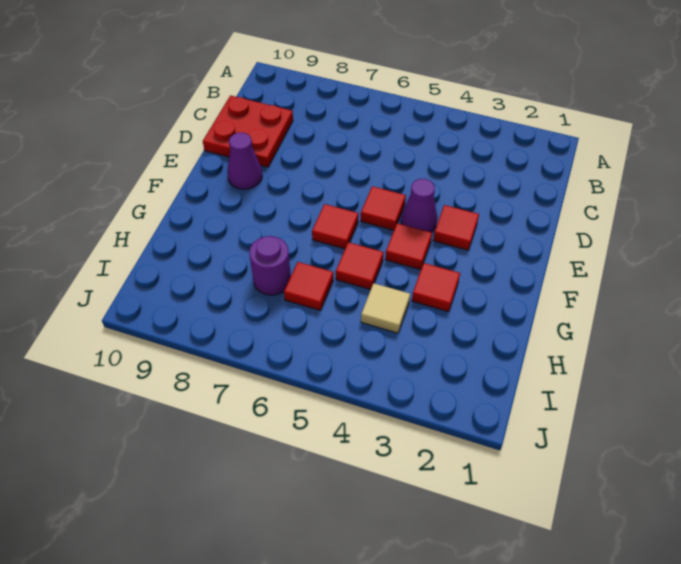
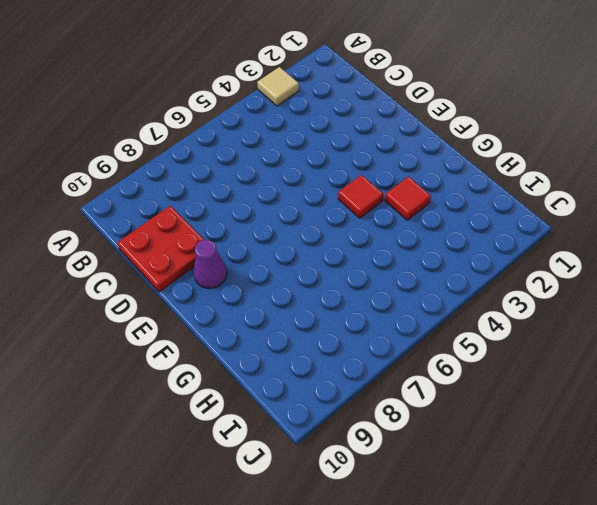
tan 1x1 tile [257,67,299,106] -> tan 1x1 tile moved to [361,283,410,333]
none -> red 1x1 tile [433,205,479,250]
none -> purple 1x1 cone [401,179,437,232]
none -> red 1x1 tile [361,186,406,230]

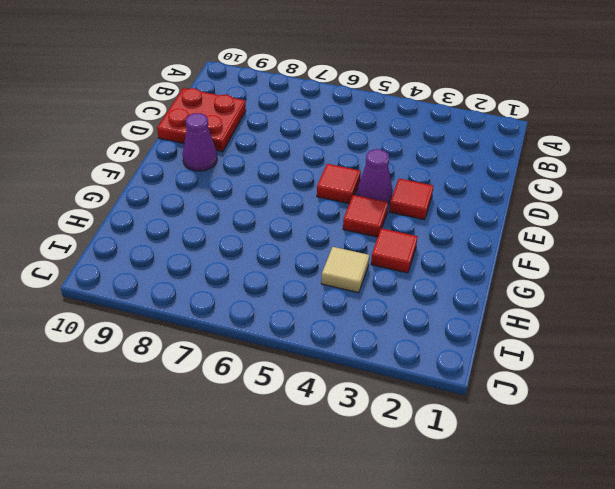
none -> red 1x1 tile [312,204,359,249]
none -> red 1x1 tile [336,242,384,290]
none -> red 1x1 tile [284,262,333,311]

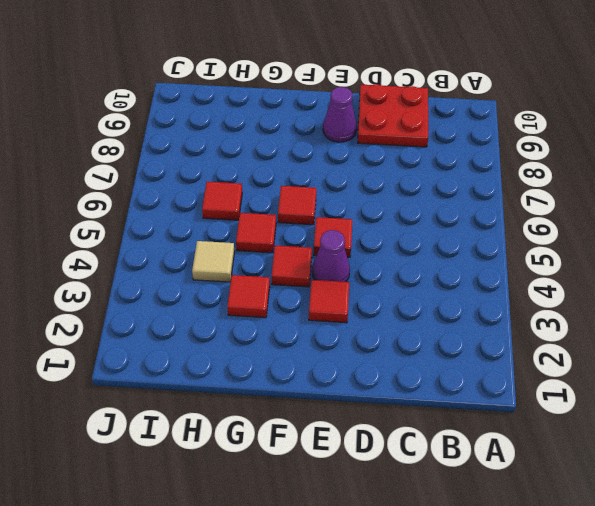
none -> purple 1x1 round brick [249,236,291,295]

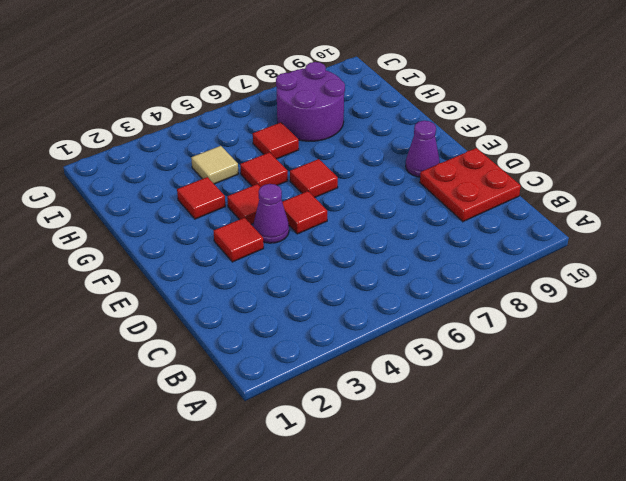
purple 2x2 round brick [276,62,345,141] -> purple 1x1 round brick [249,236,291,295]

